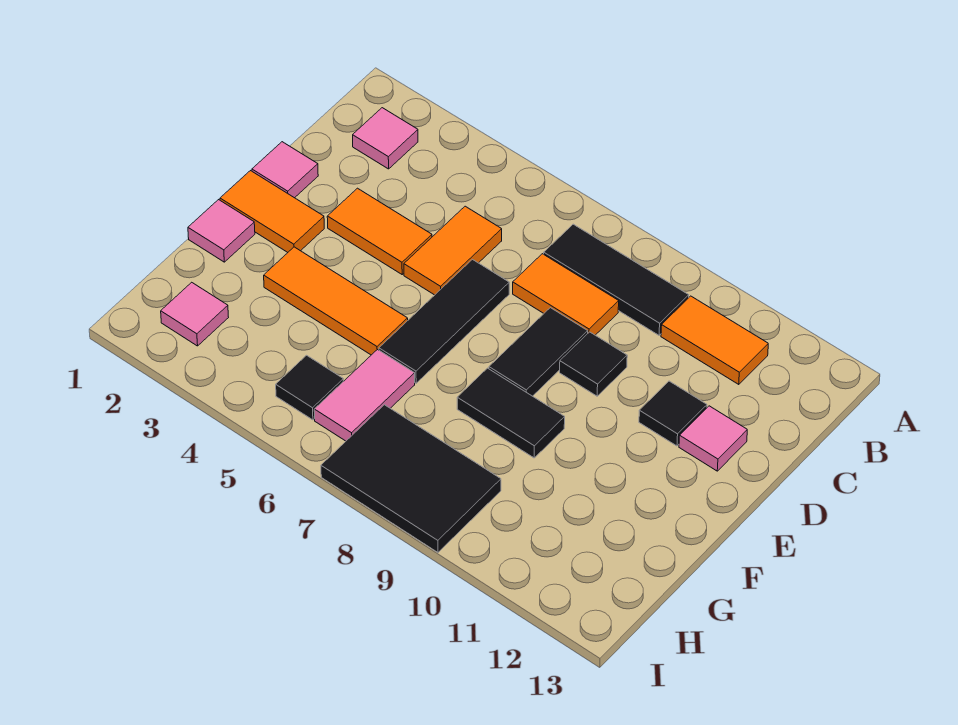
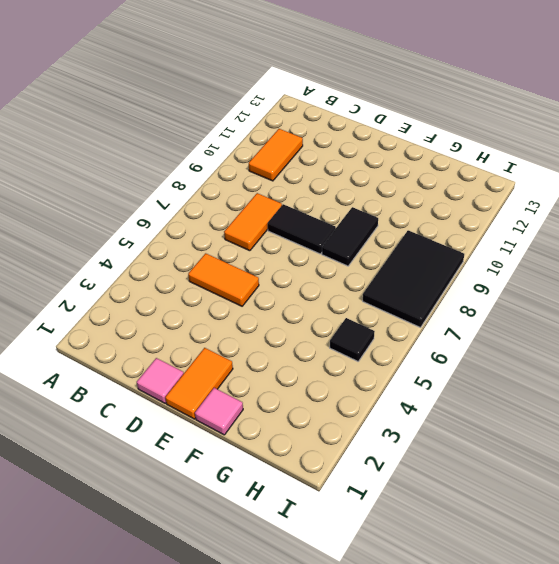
none -> pink 1x1 tile [353,108,418,169]
none -> black 1x3 tile [544,224,689,335]
none -> orange 1x2 tile [327,188,432,274]

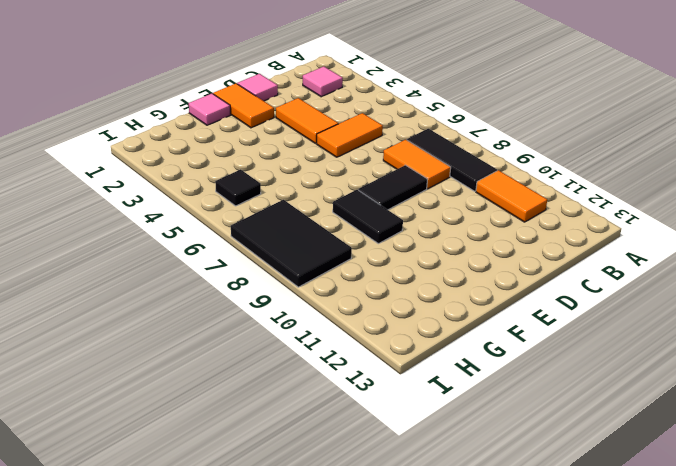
none -> black 1x3 tile [379,260,509,383]
none -> black 1x1 tile [560,332,627,396]
none -> black 1x1 tile [639,381,707,446]

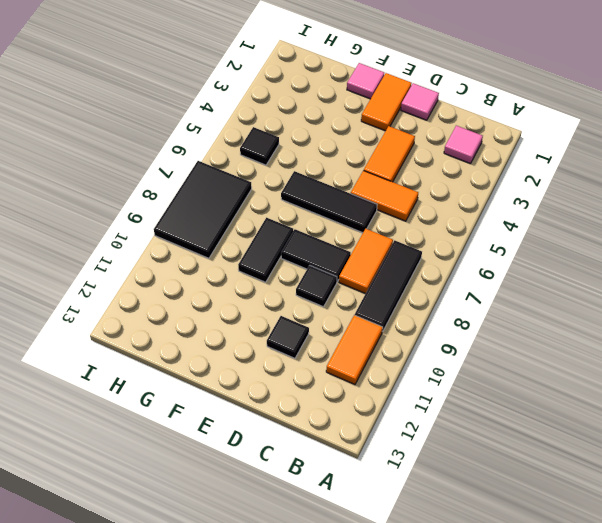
none -> pink 1x1 tile [679,406,747,471]
none -> orange 1x3 tile [264,247,408,355]
none -> pink 1x2 tile [314,349,415,441]

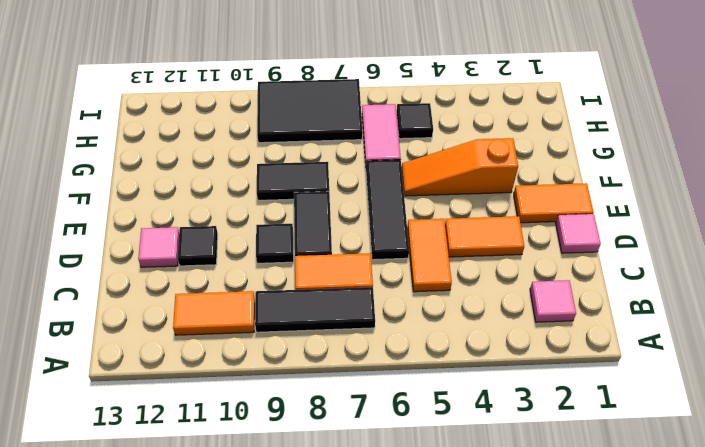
orange 1x3 slope [402,138,518,196] -> orange 1x3 tile [264,247,408,355]
none -> pink 1x1 tile [188,200,255,262]
none -> pink 1x1 tile [161,282,229,346]

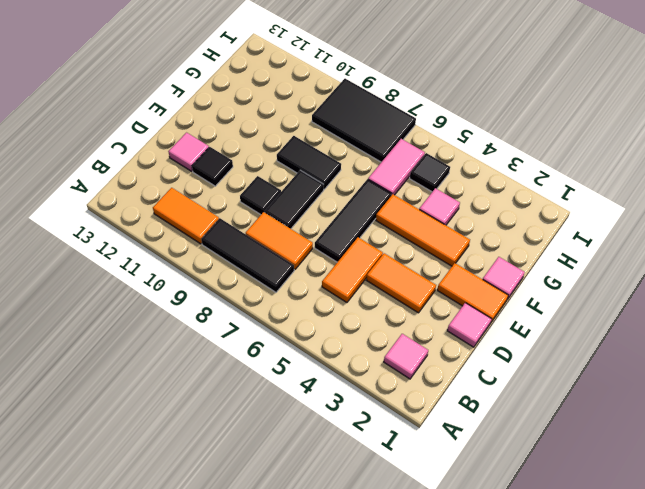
pink 1x1 tile [419,188,460,225] -> pink 1x1 tile moved to [161,282,229,346]

